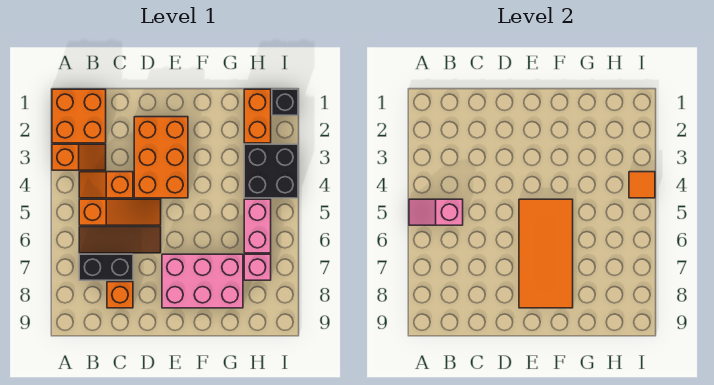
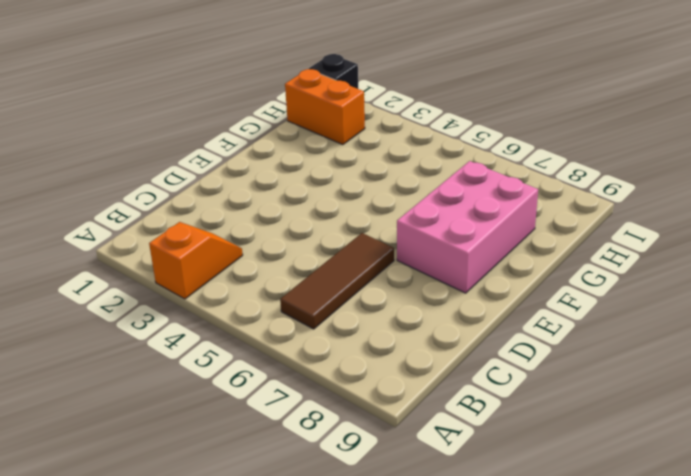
none -> orange 2x2 brick [52,89,106,143]
none -> orange 1x2 slope [79,172,133,198]
none -> orange 1x3 slope [79,199,161,225]

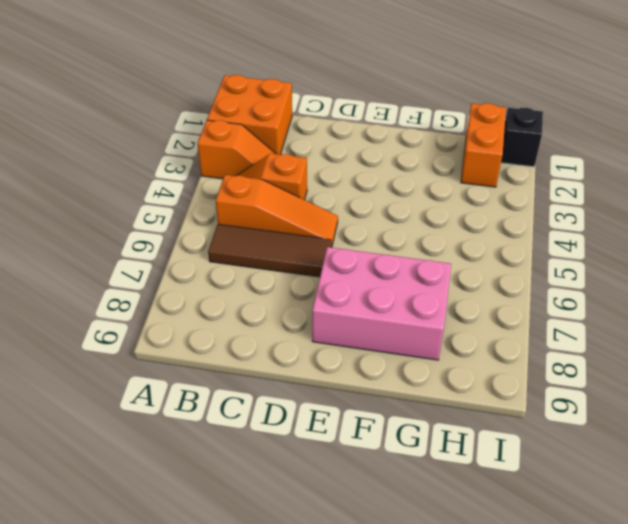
none -> black 1x2 brick [79,254,133,280]
none -> orange 1x1 brick [107,282,133,308]
none -> orange 2x3 brick [134,117,188,198]

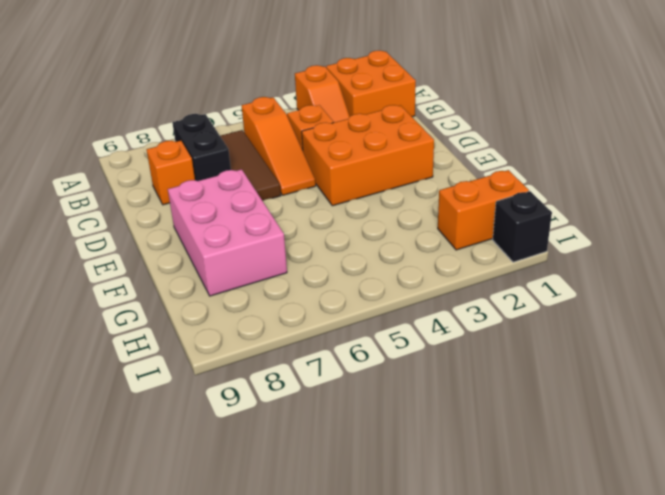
none -> black 2x2 brick [244,144,298,198]
none -> pink 1x2 brick [244,199,271,253]
none -> pink 1x1 brick [244,254,271,280]

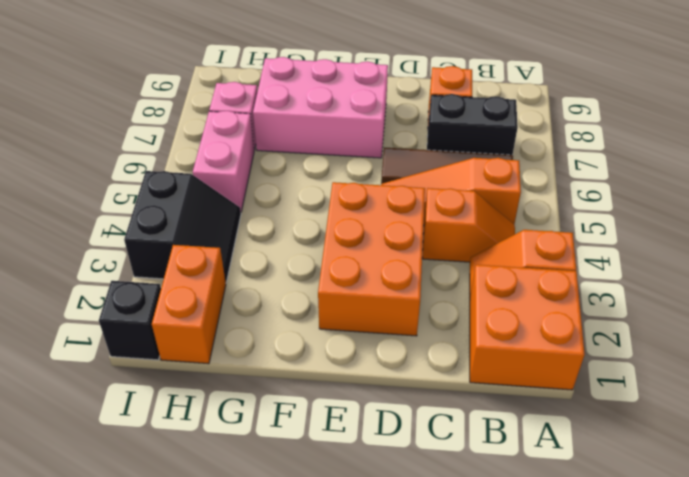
black 2x2 slope [124,171,241,282] -> black 2x2 brick [244,144,298,198]
none -> pink 1x2 slope [409,199,463,225]
none -> orange 2x4 tile [519,199,573,308]
none -> orange 1x1 tile [629,172,655,198]

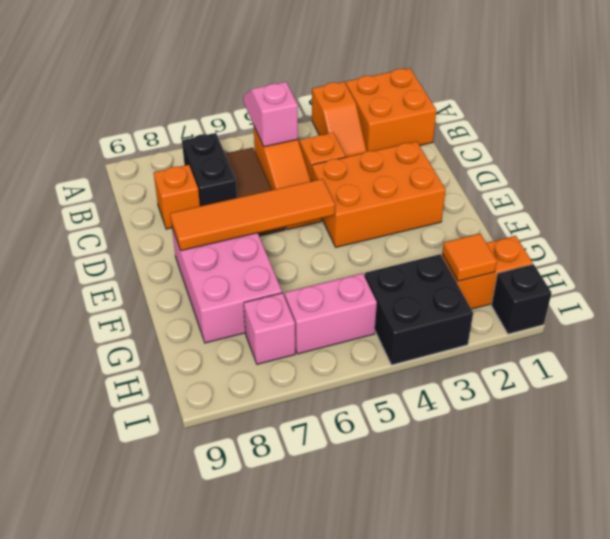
orange 1x4 tile [170,179,335,251] -> orange 2x4 tile [519,199,573,308]
orange 1x1 tile [442,234,497,281] -> orange 1x1 tile moved to [629,172,655,198]

